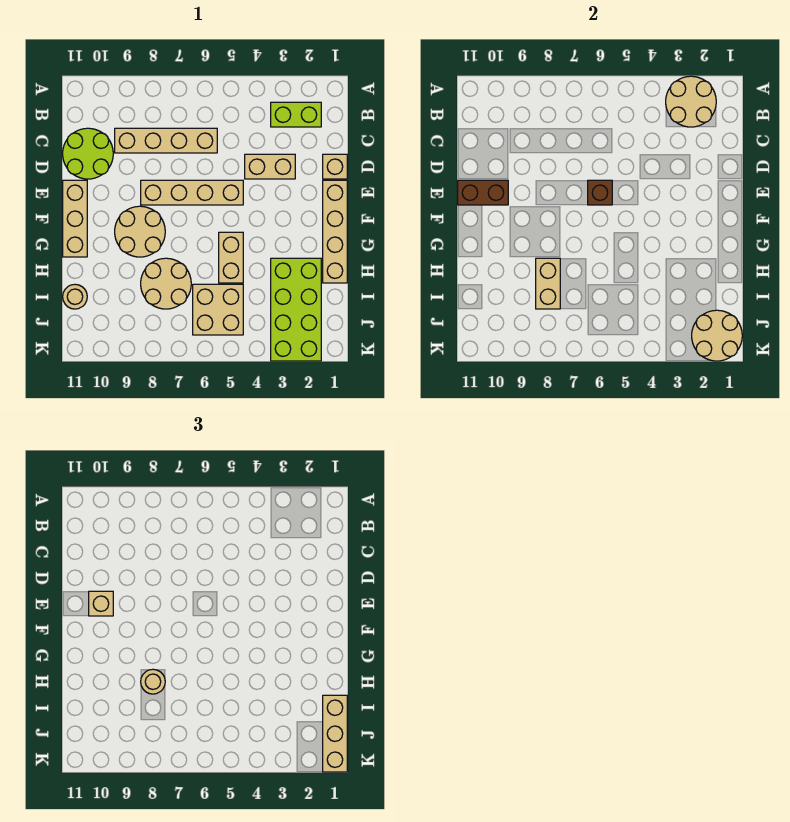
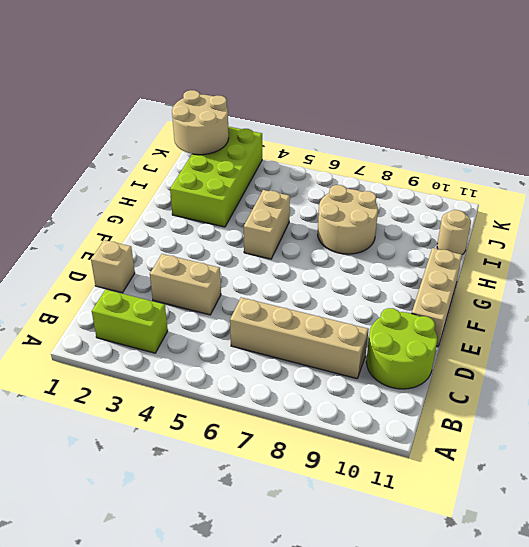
none -> tan 1x4 brick [323,180,347,283]
none -> tan 1x4 brick [141,180,243,205]
none -> tan 2x2 round brick [115,206,165,257]

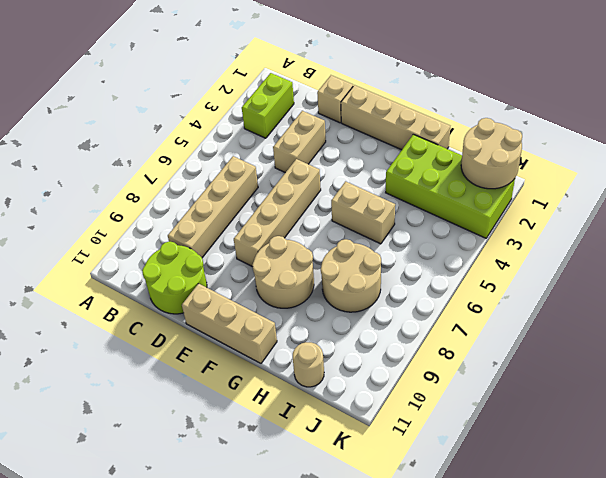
none -> tan 2x2 brick [193,284,243,335]
none -> tan 2x2 round brick [666,76,716,127]
none -> brown 1x1 brick [588,180,612,205]

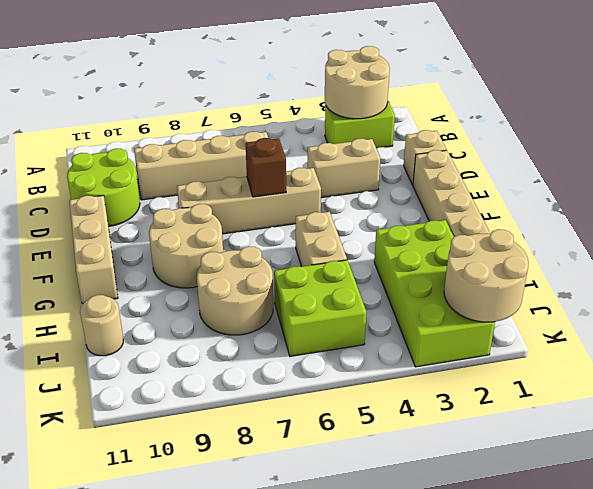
lime 2x2 brick [274,260,366,356] -> tan 2x2 brick [193,284,243,335]
none -> brown 1x2 brick [458,180,508,205]
none -> tan 1x2 brick [536,258,560,309]
none -> tan 1x1 brick [89,591,113,616]

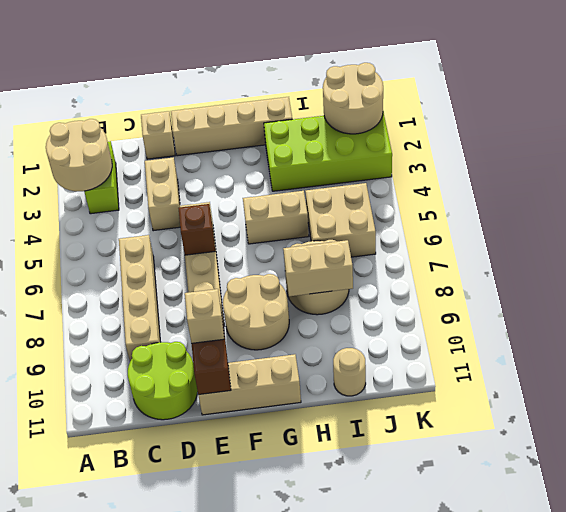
none -> tan 1x1 round brick [141,669,165,694]
none -> tan 1x3 brick [323,695,347,772]

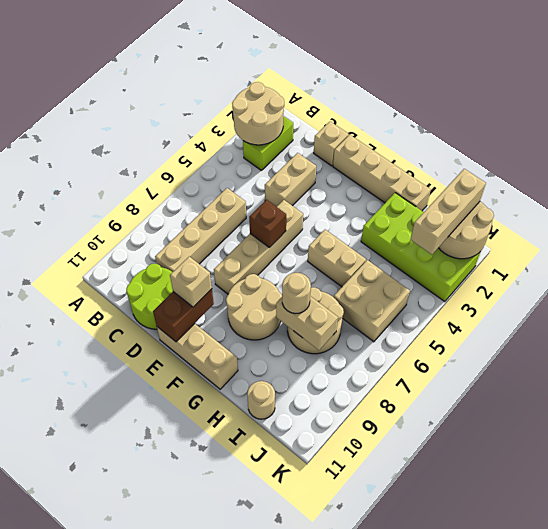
tan 1x3 brick [411,169,486,254] -> tan 1x3 brick turned to [323,695,347,772]

